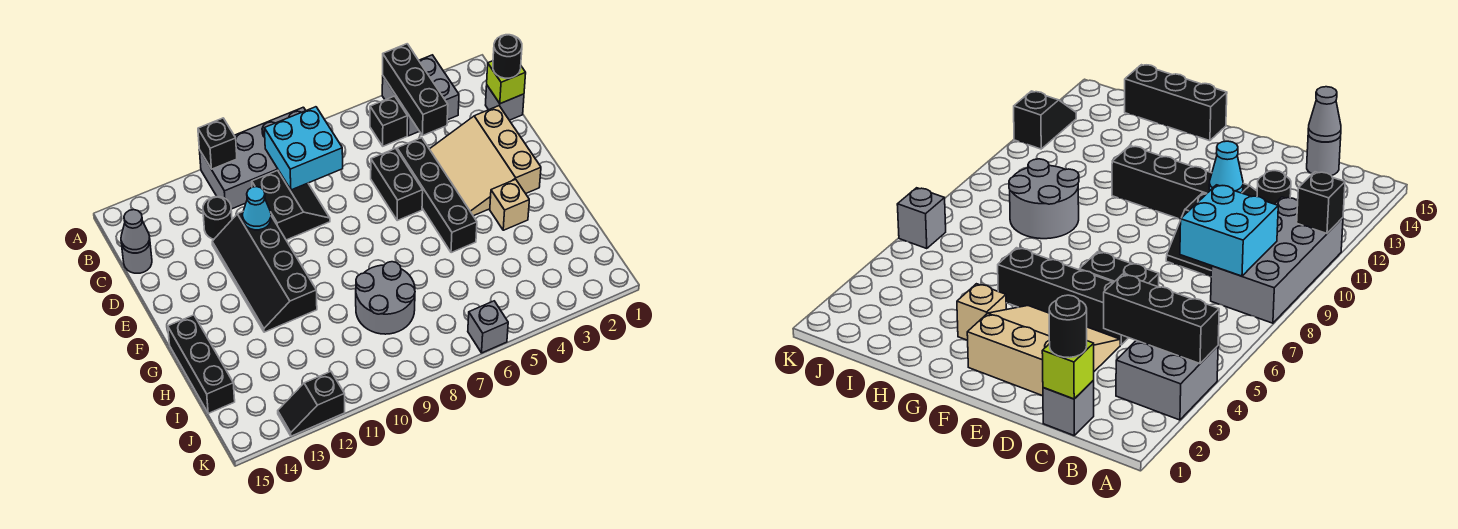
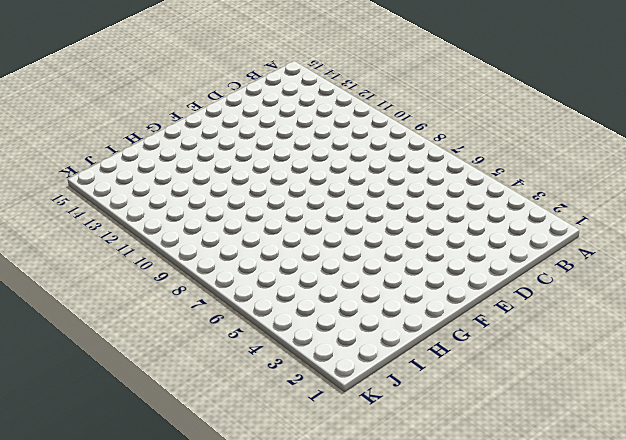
none -> grey 2x2 brick [382,55,459,136]
none -> grey 2x4 brick [200,107,306,209]
none -> black 1x1 brick [370,96,408,146]

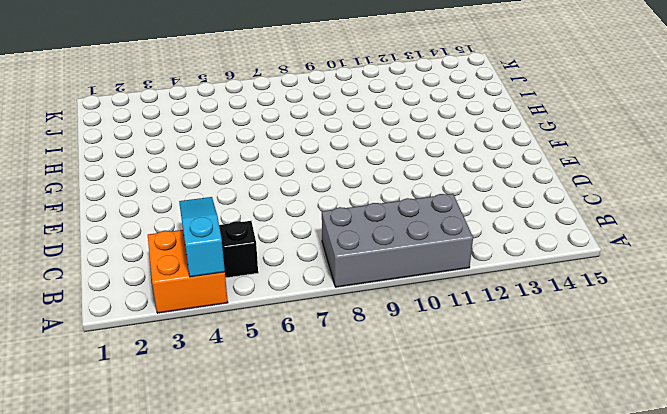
orange 2x2 brick [148,230,228,313] -> grey 2x2 brick [382,55,459,136]
cyan 1x3 slope [179,197,225,277] -> black 1x3 brick [383,44,448,136]
none -> grey 1x1 brick [486,86,524,120]
none -> black 2x2 slope [252,170,330,240]
none -> black 1x1 round brick [203,197,232,239]

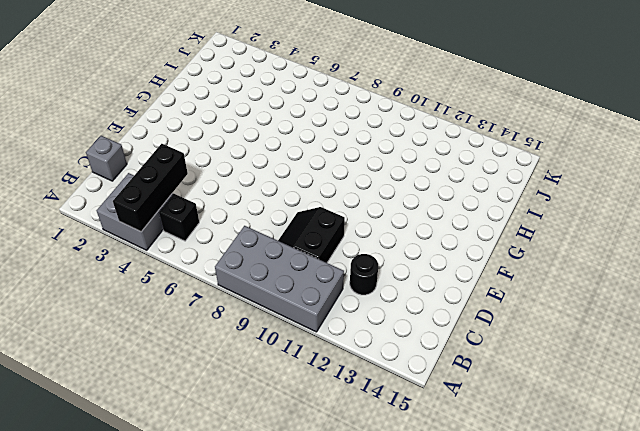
none -> grey 1x1 round brick [122,244,152,273]
none -> tan 3x3 slope [430,106,541,216]
none -> black 1x4 brick [397,138,477,253]

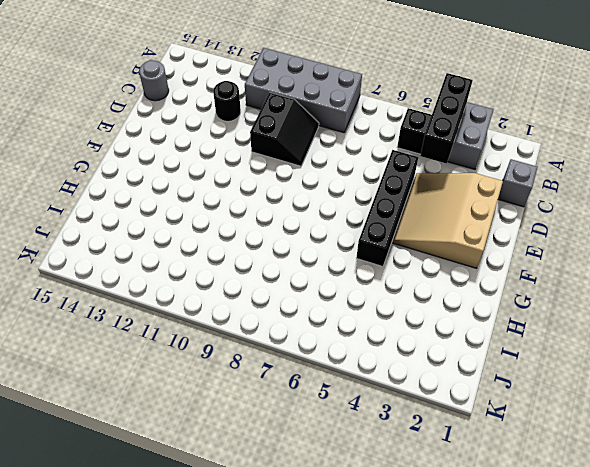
none -> black 1x2 brick [371,148,423,220]
none -> black 2x4 slope [212,212,317,332]
none -> tan 1x1 brick [490,179,529,230]

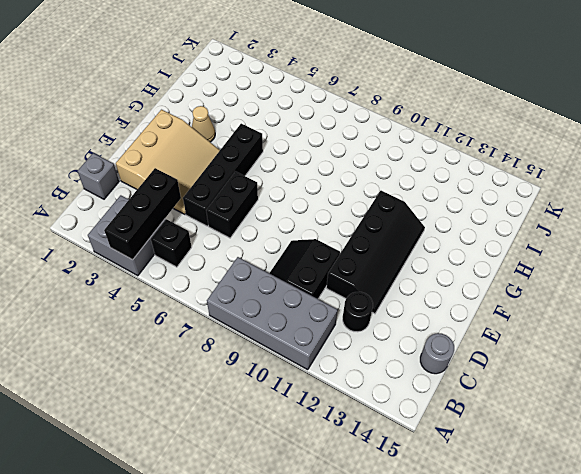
tan 1x1 cone [192,106,215,142] -> tan 1x1 brick [490,179,529,230]
none -> black 1x3 brick [168,315,235,413]
none -> grey 2x2 round brick [356,262,415,334]
none -> grey 1x1 brick [468,301,508,353]

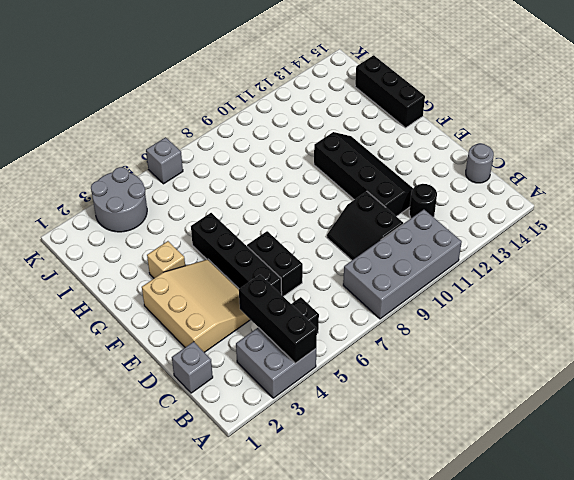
grey 2x2 round brick [91,167,147,232] -> grey 2x2 round brick moved to [356,262,415,334]
none -> black 1x2 slope [278,372,345,436]
none -> black 1x1 brick [198,118,237,169]
none -> cyan 2x2 brick [264,107,343,190]

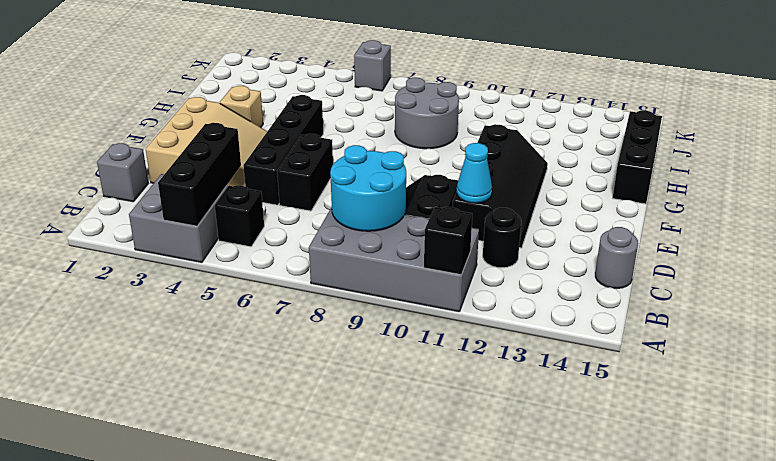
cyan 2x2 round brick [330,145,406,231] -> cyan 2x2 brick [264,107,343,190]
none -> black 1x2 slope [278,372,345,436]
none -> lime 1x1 brick [487,61,526,104]
none -> grey 1x1 cone [121,210,150,253]

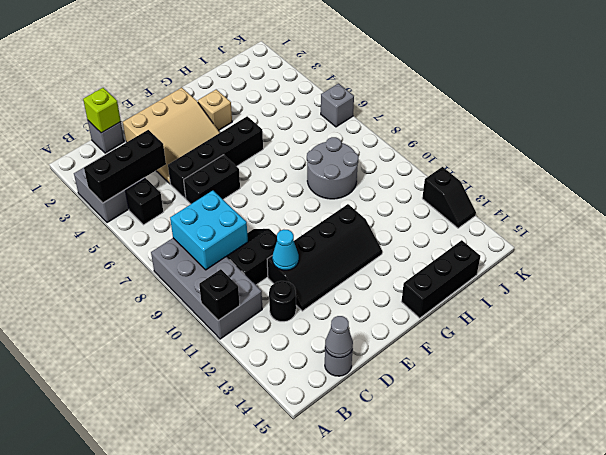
none -> black 1x1 round brick [493,35,522,78]

